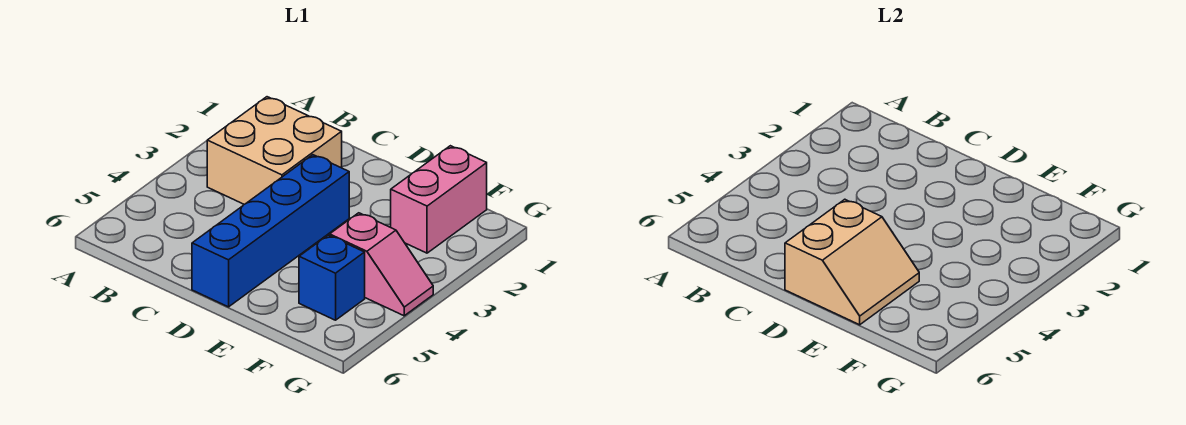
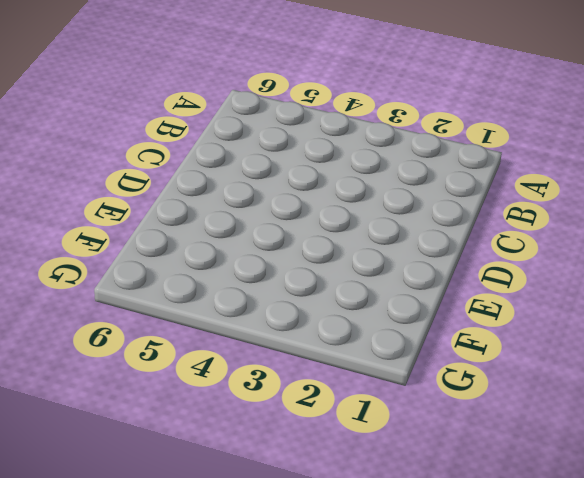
none -> tan 2x2 brick [207,97,342,204]
none -> blue 1x4 brick [192,155,349,307]

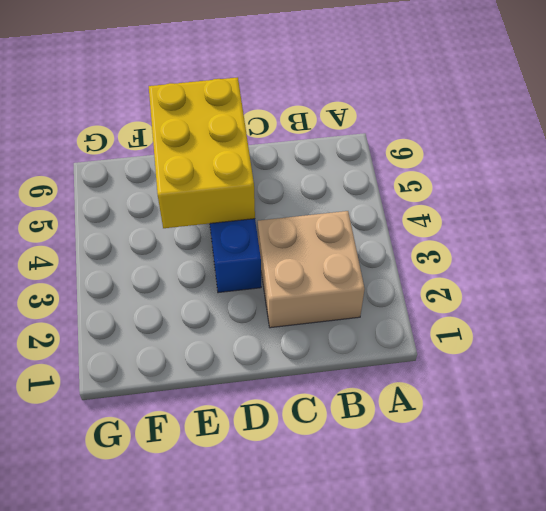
yellow 2x3 brick [149,77,255,228] -> tan 2x2 slope [785,199,919,325]
none -> pink 1x2 brick [391,146,487,253]
none -> pink 1x2 slope [330,213,433,316]

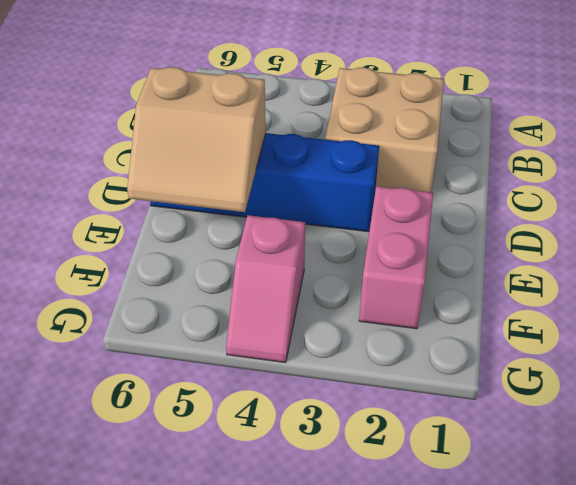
pink 1x2 brick [359,186,433,329] -> pink 1x2 brick turned to [391,146,487,253]
none -> blue 1x1 brick [299,235,365,320]

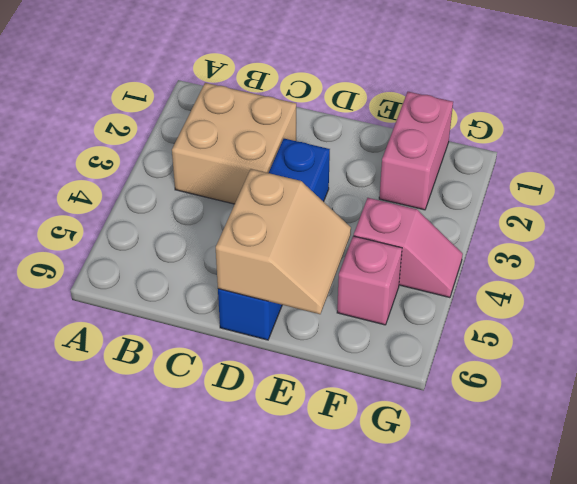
pink 1x1 brick [337,236,402,325] -> blue 1x1 brick [299,235,365,320]

